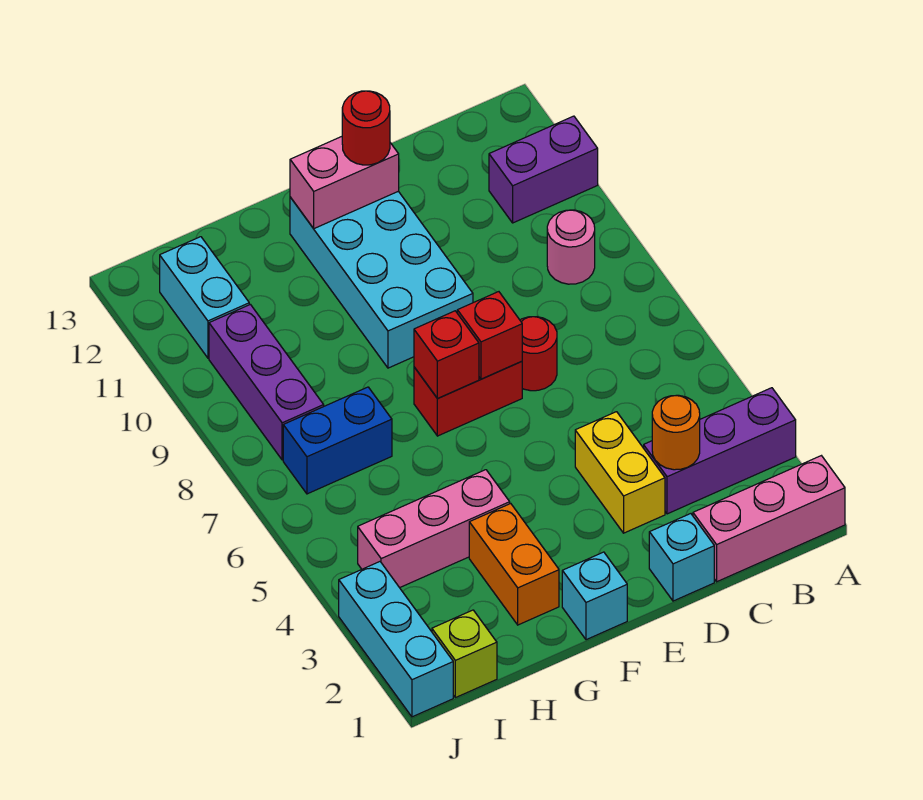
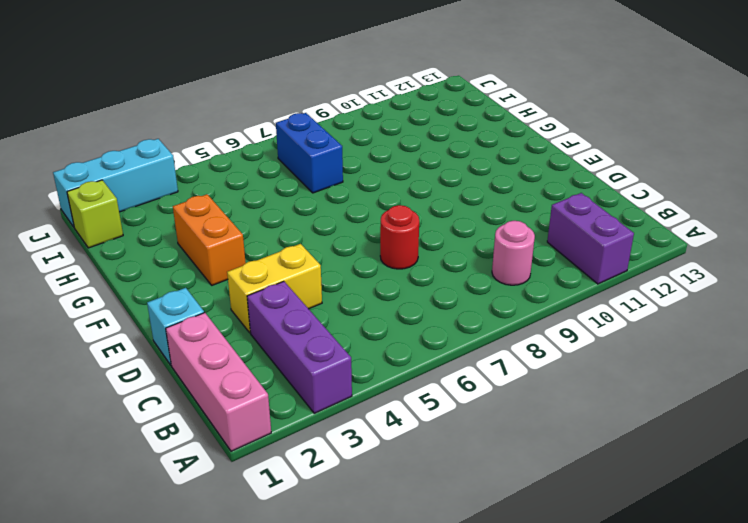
orange 1x2 brick [173,194,246,285] -> orange 1x2 brick turned to [469,504,559,625]
none -> red 1x2 brick [414,361,522,436]
none -> cyan 2x4 brick [290,191,473,368]
none -> cyan 1x1 brick [562,552,627,640]

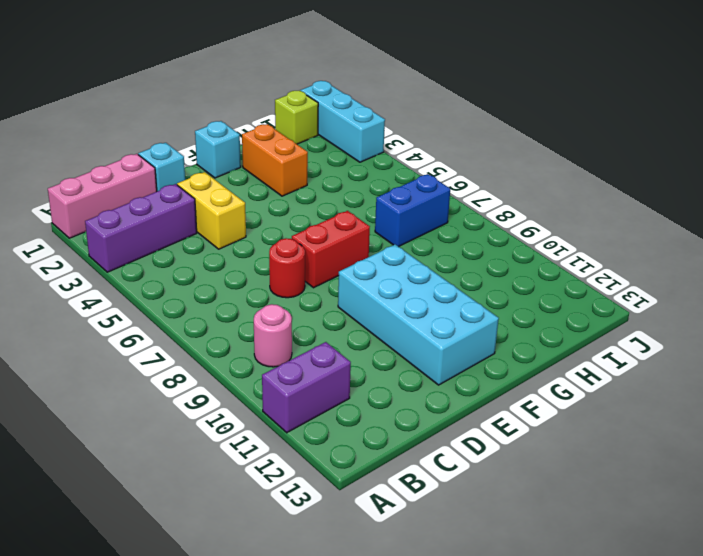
none -> pink 1x3 brick [358,470,510,588]
none -> purple 1x3 brick [209,304,324,460]
none -> cyan 1x2 brick [160,237,249,358]

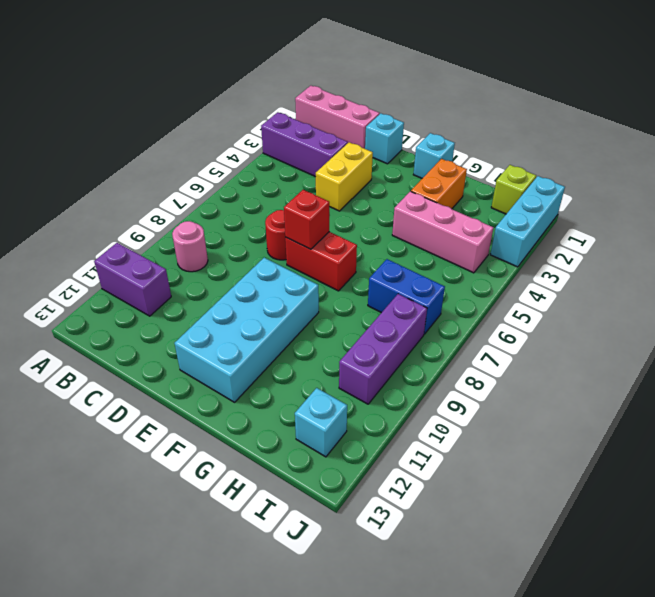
cyan 1x1 brick [295,388,347,457] -> cyan 1x2 brick [160,237,249,358]
none -> orange 1x1 round brick [652,395,700,470]
none -> pink 1x2 brick [290,137,399,229]
none -> red 1x1 brick [414,311,479,398]

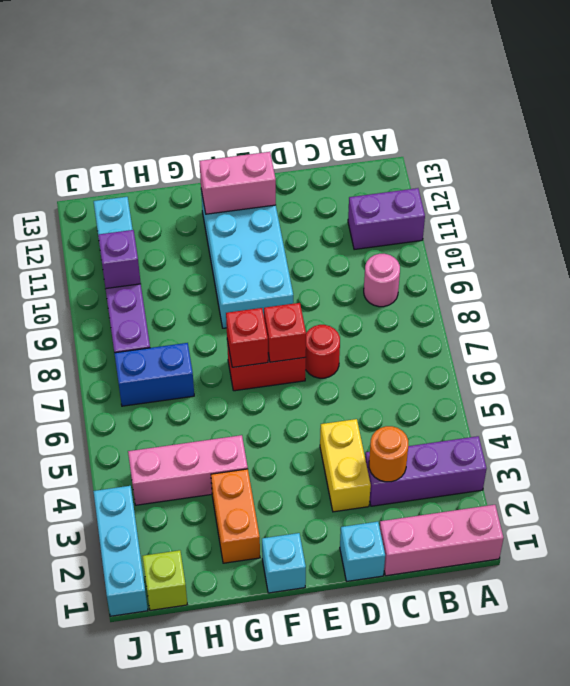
purple 1x1 brick [98,230,141,289] -> none
none -> red 1x1 round brick [342,91,390,165]

